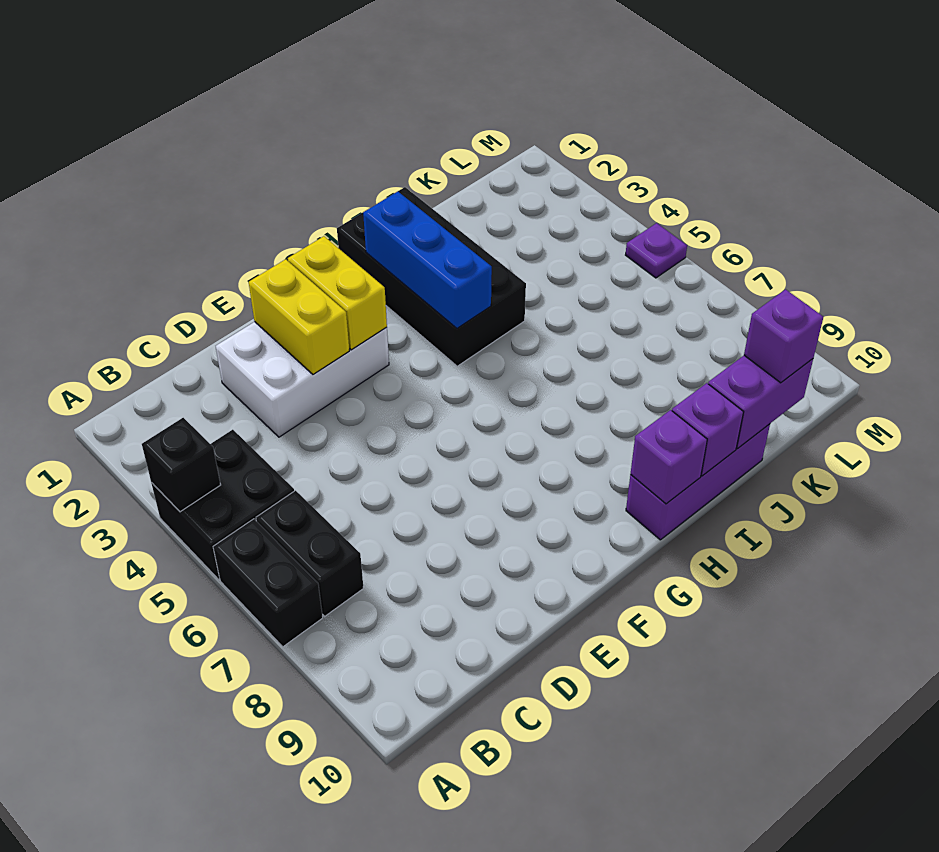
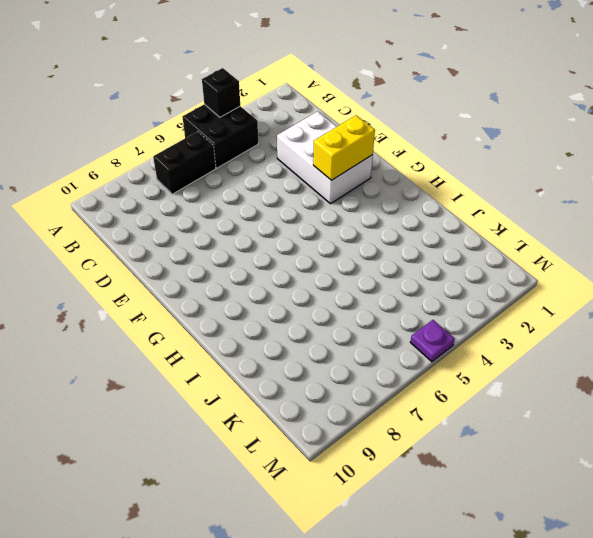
none -> black 1x2 brick [213,519,323,647]
none -> black 2x4 brick [337,187,526,366]
none -> purple 1x3 brick [626,424,770,540]

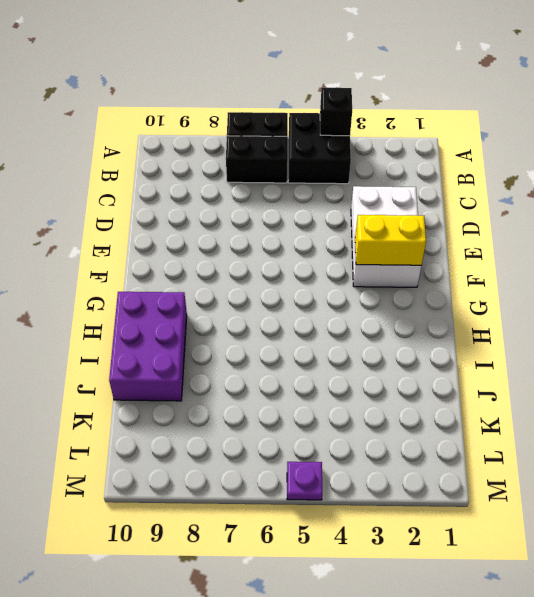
purple 2x3 brick [109,292,187,401] -> purple 1x3 brick [626,424,770,540]
none -> black 2x4 brick [337,187,526,366]
none -> yellow 1x2 brick [249,259,349,374]
none -> blue 1x3 brick [363,191,492,328]

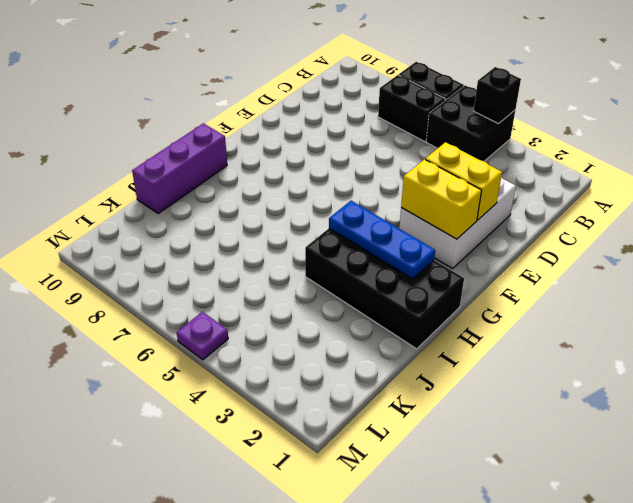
blue 1x3 plate [329,201,435,279] -> blue 1x3 brick [363,191,492,328]
none -> purple 1x1 brick [631,410,707,504]
none -> purple 1x1 brick [672,383,743,476]
none -> purple 1x2 brick [708,355,813,449]

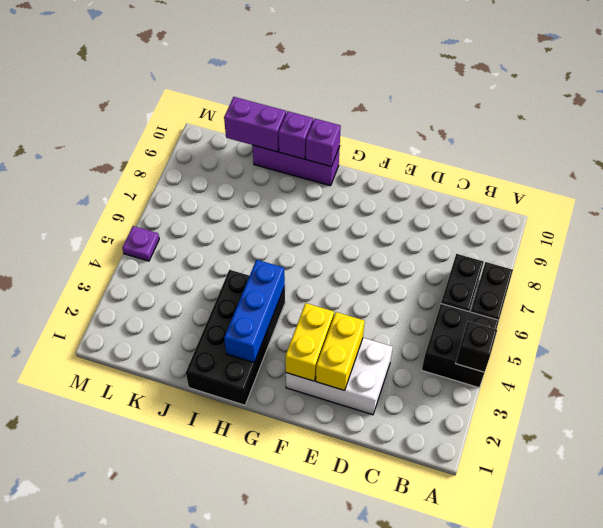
none -> purple 1x1 brick [744,289,823,383]

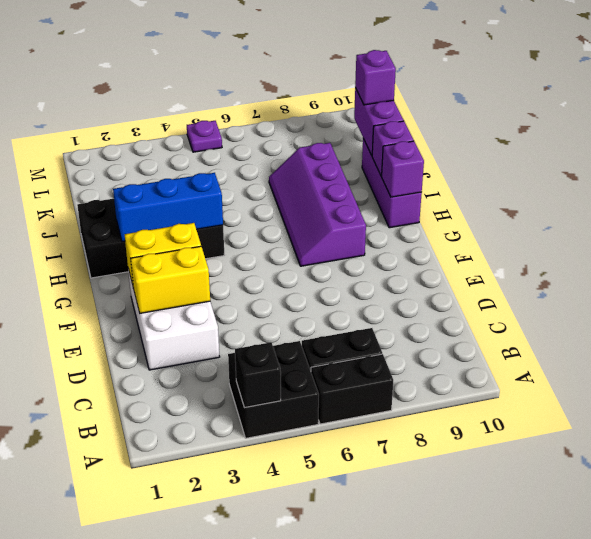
purple 2x4 slope [269,143,366,266] -> none

